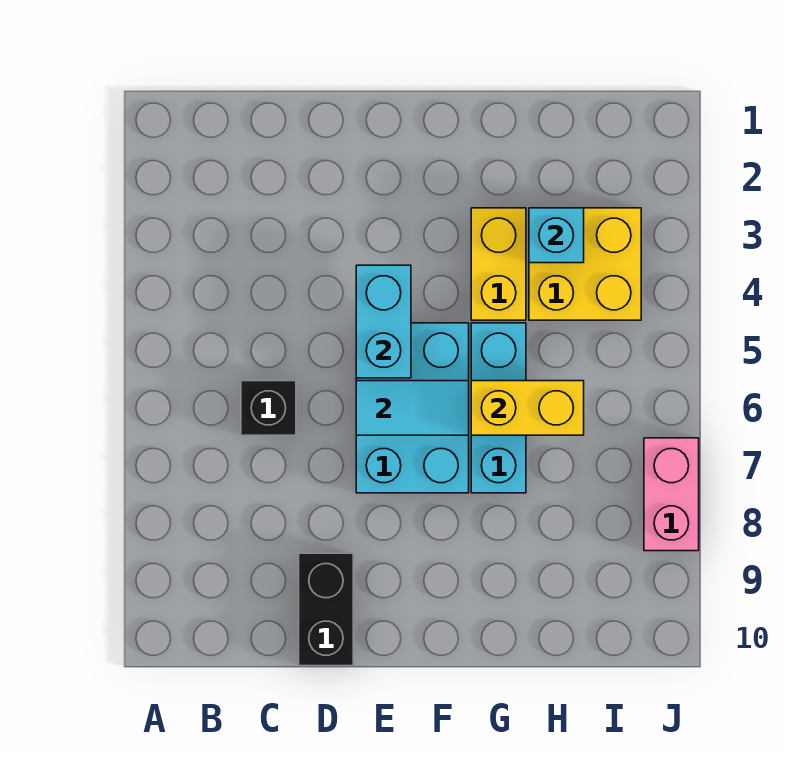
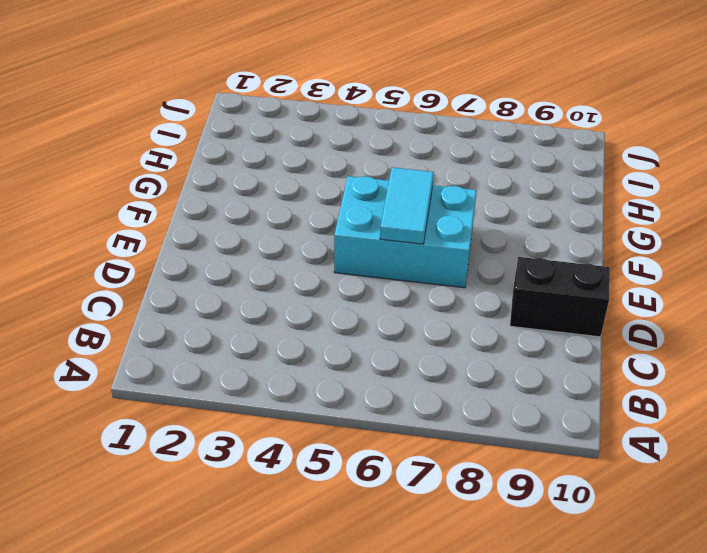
none -> black 1x1 brick [241,381,296,435]
none -> yellow 1x2 brick [471,208,526,320]

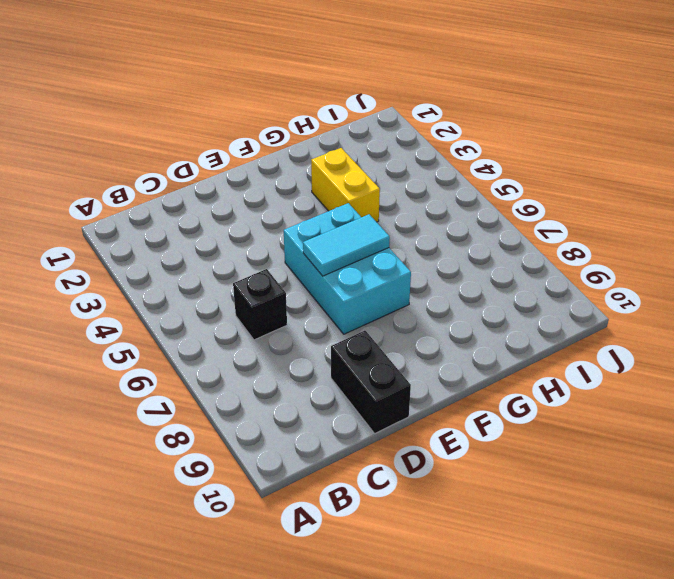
none -> cyan 1x3 brick [471,323,526,493]
none -> yellow 2x2 brick [529,208,641,320]

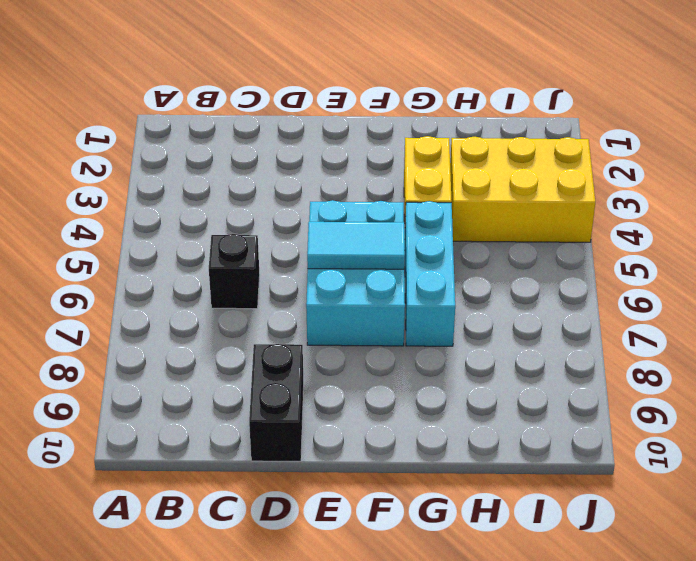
yellow 2x3 brick [450,137,595,242] -> yellow 2x2 brick [529,208,641,320]
none -> pink 1x2 brick [644,438,699,551]
none -> cyan 1x2 brick [356,265,411,378]

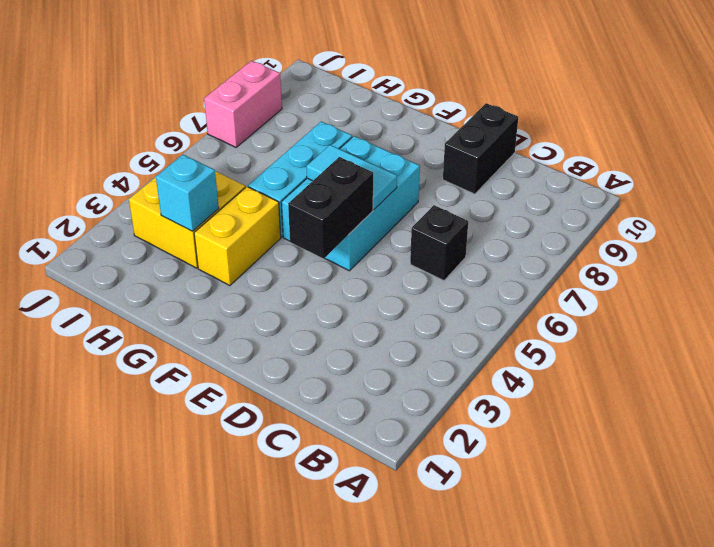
black 1x2 brick [288,157,373,259] -> cyan 1x2 brick [356,265,411,378]
none -> yellow 1x2 brick [471,381,584,435]

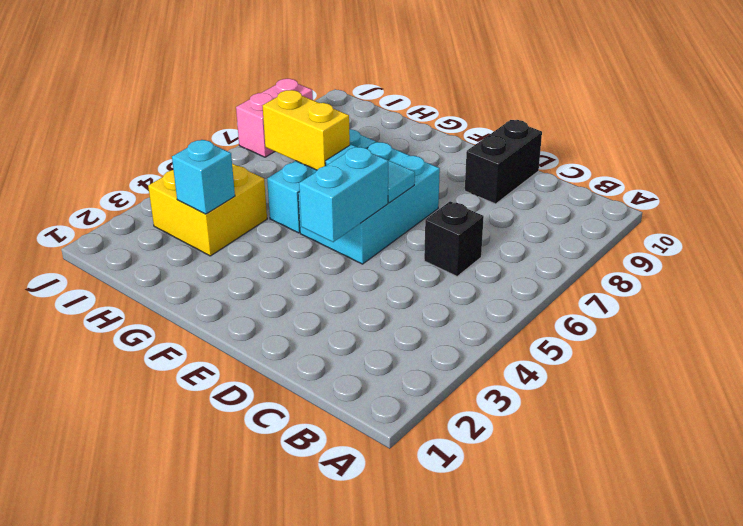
none -> yellow 1x2 brick [471,208,526,320]

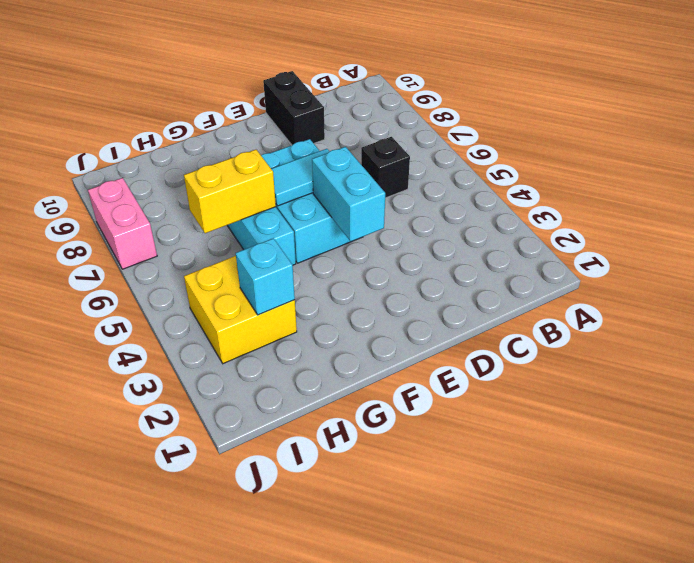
none -> yellow 1x2 brick [471,208,526,320]

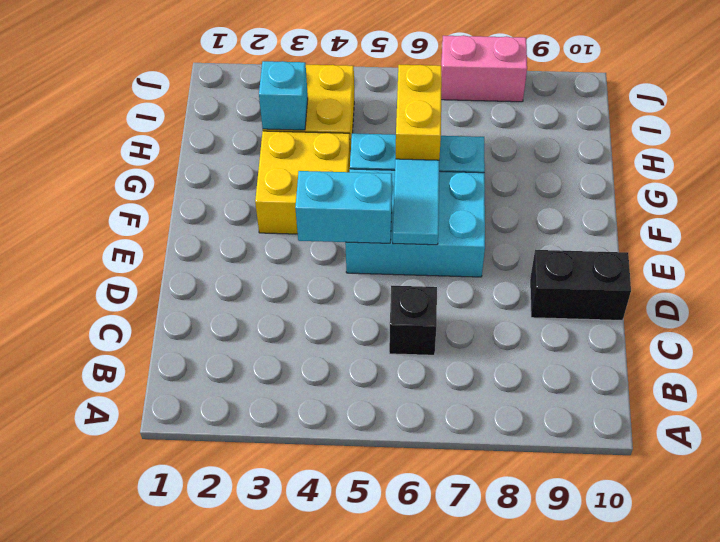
yellow 2x2 brick [255,131,350,234] -> yellow 1x2 brick [471,208,526,320]

